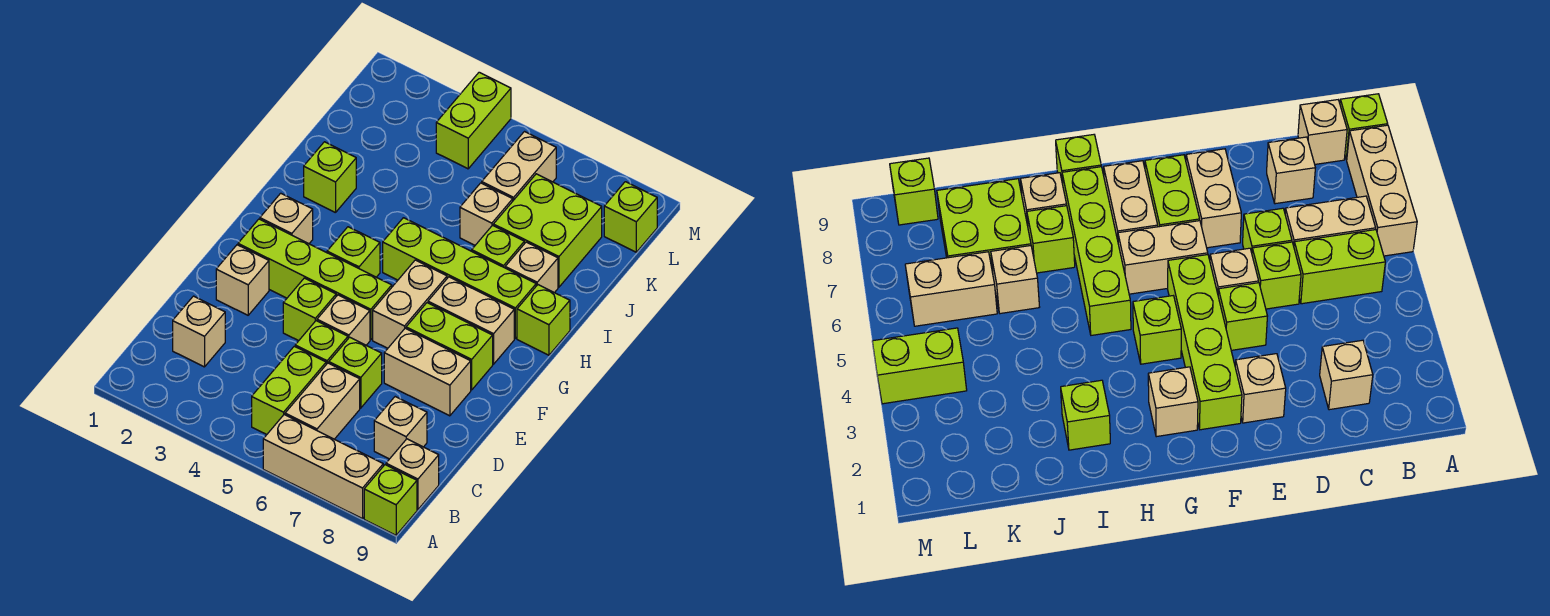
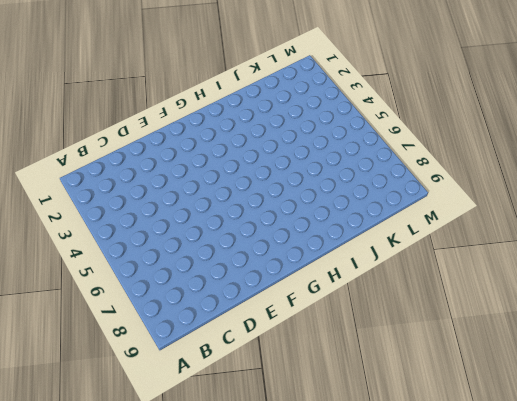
none -> tan 1x3 brick [263,415,383,519]
none -> lime 1x1 brick [364,465,417,535]
none -> lime 1x2 brick [252,346,326,434]

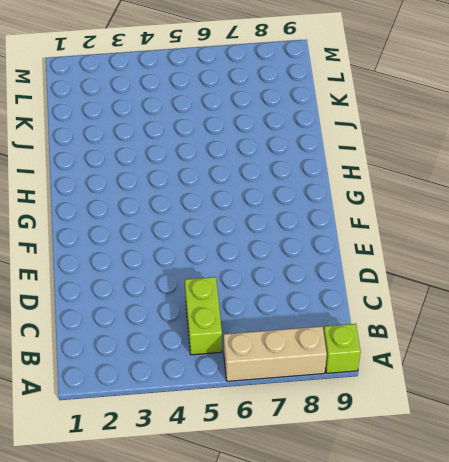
none -> tan 1x2 brick [285,363,360,439]
none -> tan 1x1 brick [386,439,439,510]
none -> tan 1x1 brick [173,296,225,367]

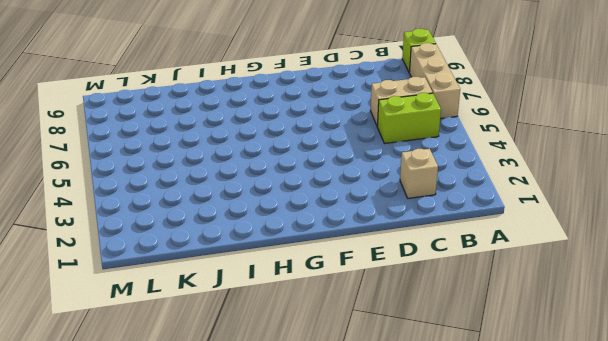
none -> tan 1x1 brick [386,439,439,510]
none -> tan 1x1 brick [374,397,427,459]
none -> lime 1x1 brick [295,321,348,364]

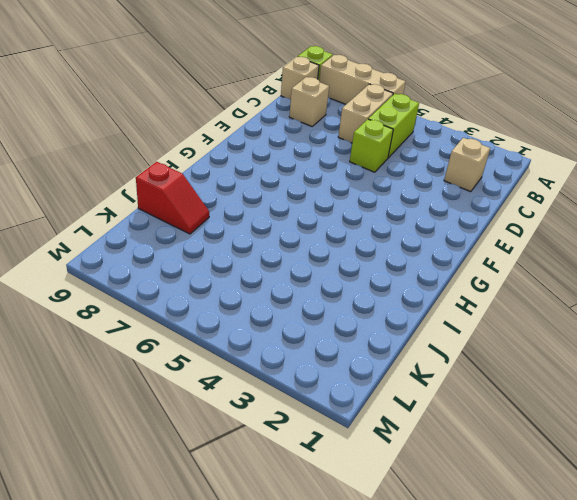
red 1x2 slope [136,162,209,234] -> lime 2x2 brick [493,174,602,287]
none -> lime 1x1 brick [329,337,382,408]
none -> tan 1x1 brick [216,245,269,315]
none -> lime 1x1 brick [283,278,336,341]

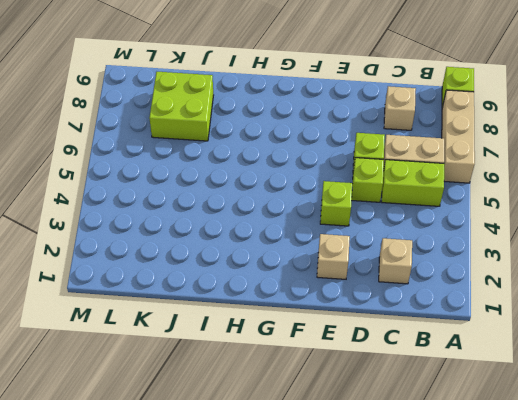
none -> tan 1x1 brick [386,439,439,510]
none -> tan 1x1 brick [317,295,370,345]
none -> tan 1x2 brick [384,328,471,416]

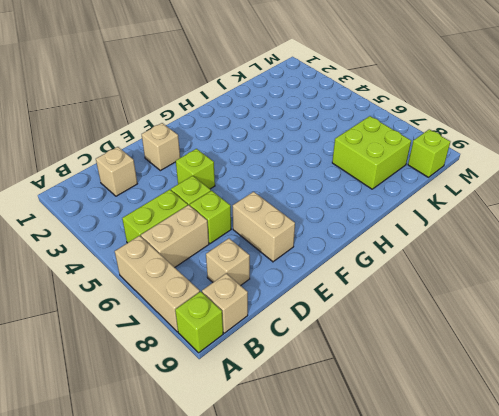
none -> tan 1x1 brick [317,295,370,345]
none -> lime 1x4 brick [238,219,392,340]
none -> tan 1x2 brick [373,260,447,348]

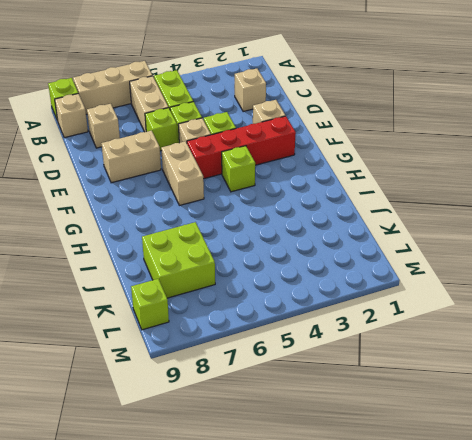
red 1x4 brick [187,116,296,179] -> lime 1x4 brick [238,219,392,340]
none -> lime 1x2 brick [406,303,493,390]
none -> tan 1x1 brick [260,193,313,244]
none -> tan 1x2 brick [428,277,514,364]

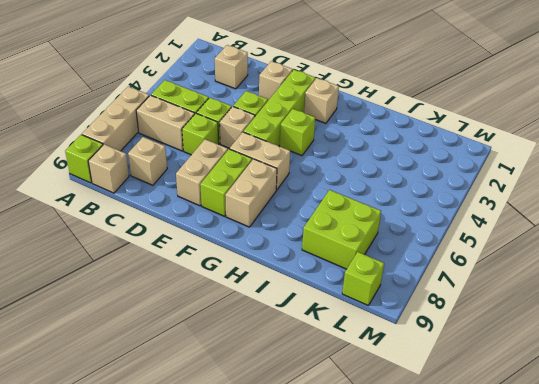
none -> lime 1x4 brick [383,218,536,338]
none -> lime 1x1 brick [517,285,570,355]
none -> lime 1x1 brick [304,142,356,213]

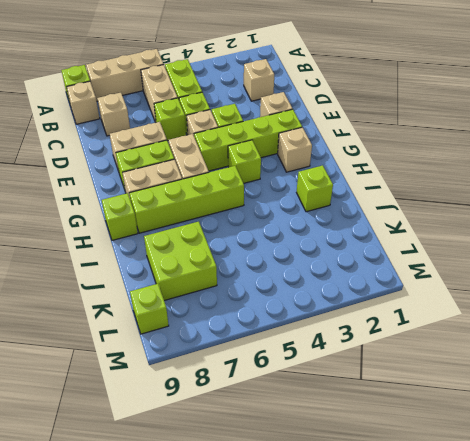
none -> lime 1x1 brick [472,225,524,268]
none -> tan 1x1 brick [505,242,558,293]
none -> tan 1x1 brick [460,183,513,245]

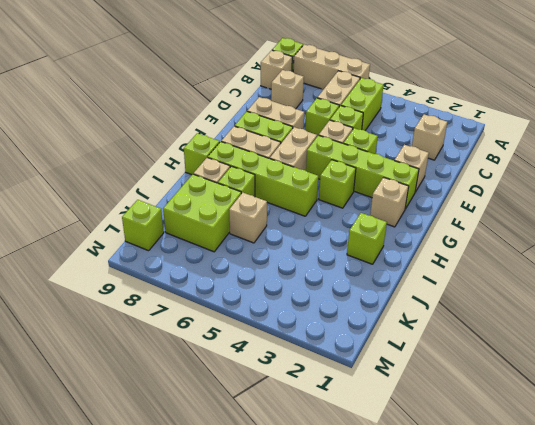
none -> tan 1x2 brick [482,132,556,200]
none -> lime 1x2 brick [436,72,511,169]

